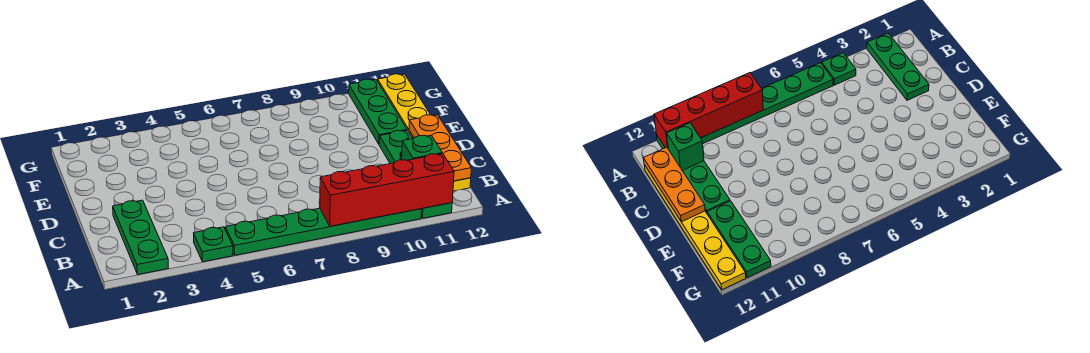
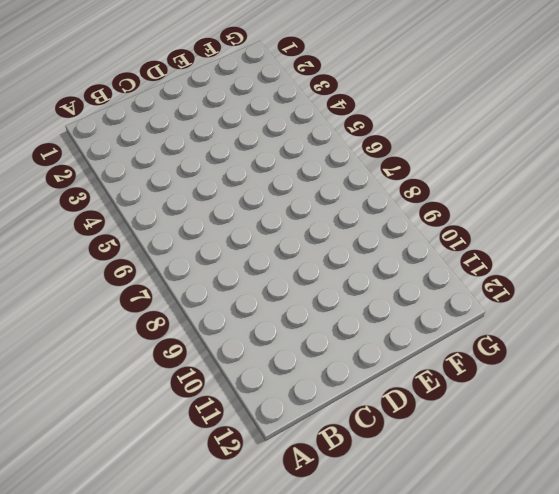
none -> green 1x3 plate [113,200,168,275]
none -> green 1x1 plate [194,227,233,262]

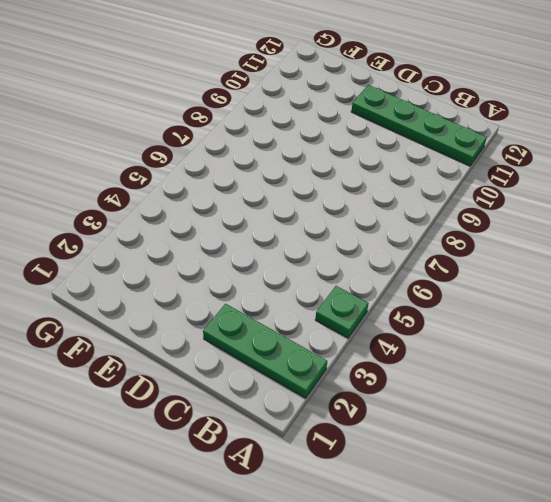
none -> green 1x6 plate [225,208,422,255]
none -> yellow 1x6 plate [378,74,471,191]

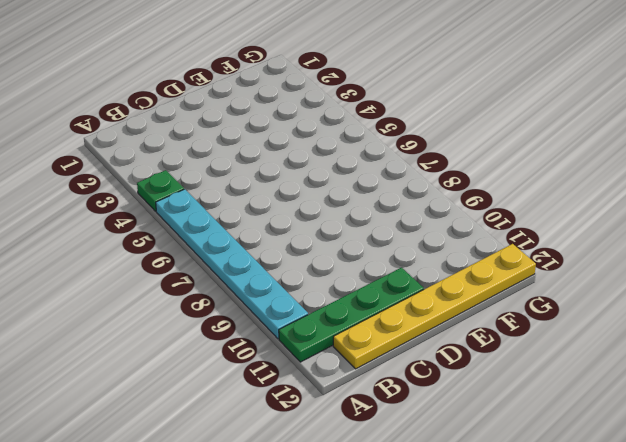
cyan 1x6 plate [156,189,308,339] -> green 1x6 plate [225,208,422,255]
none -> green 1x3 plate [113,200,168,275]
none -> green 1x3 plate [349,79,407,144]

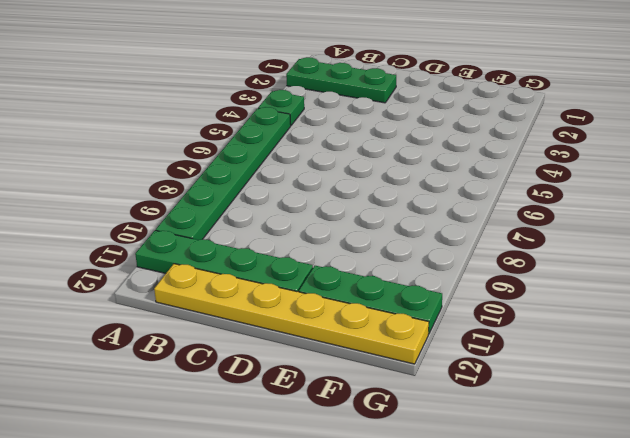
none -> red 1x4 brick [320,154,454,226]
none -> green 1x1 brick [402,135,442,160]

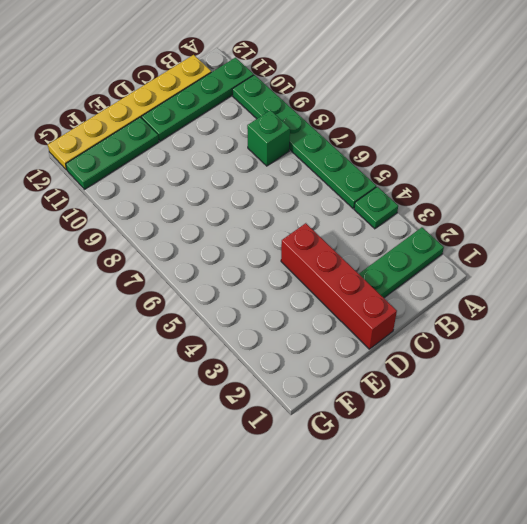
green 1x1 brick [247,110,290,166] -> green 1x1 brick moved to [402,135,442,160]
red 1x4 brick [281,223,397,349] -> red 1x4 brick moved to [320,154,454,226]
none -> orange 1x3 plate [409,115,471,181]

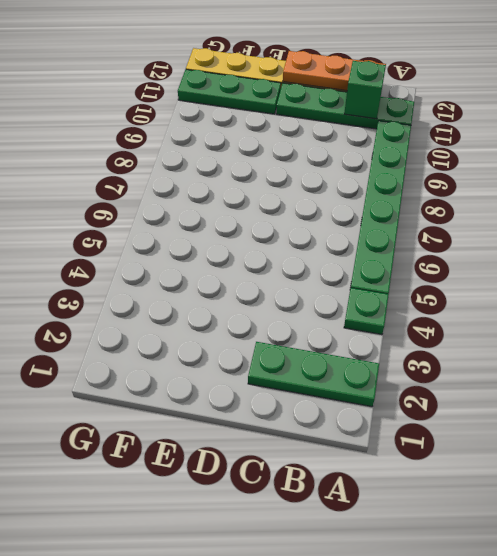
none -> red 1x4 brick [320,154,454,226]

